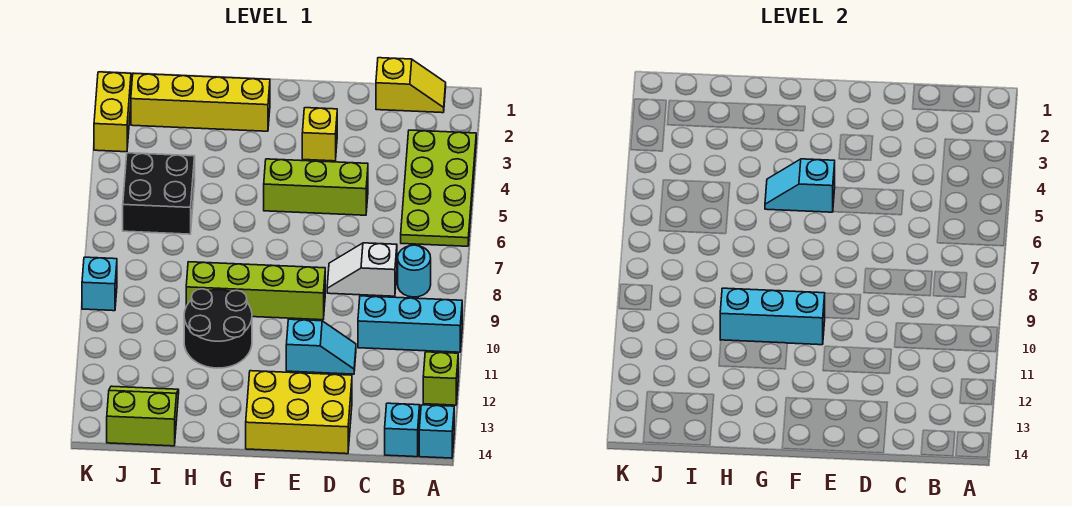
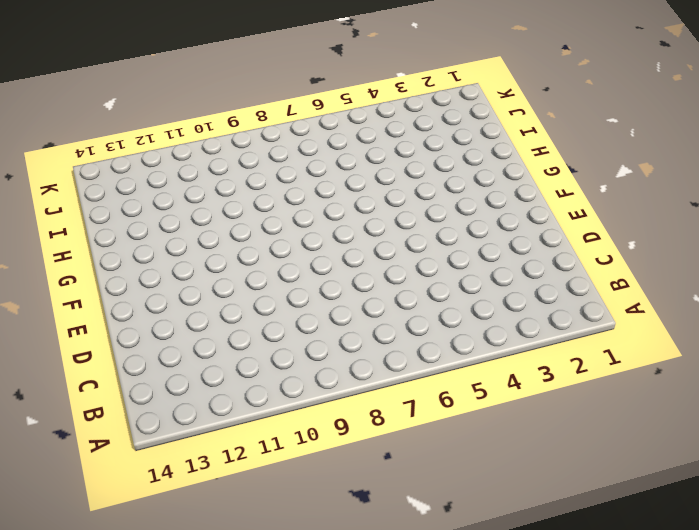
none -> lime 2x4 plate [401,130,476,246]
none -> cyan 1x3 brick [358,296,462,352]
none -> lime 1x1 brick [423,352,458,405]

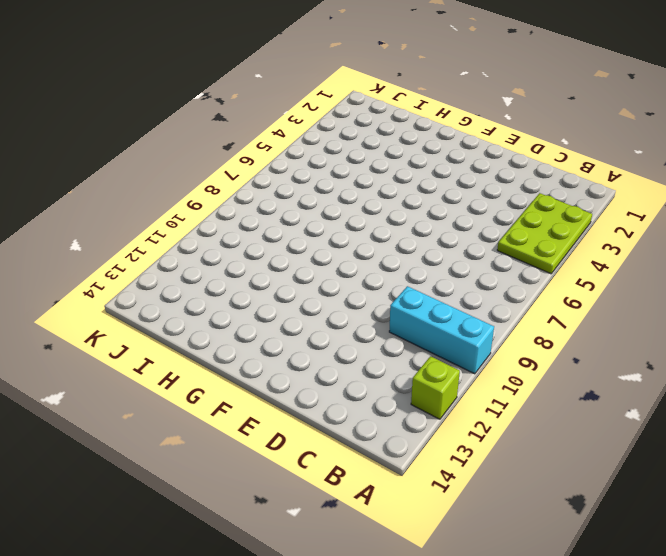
lime 2x3 plate [497,193,592,274] -> lime 2x4 plate [401,130,476,246]
none -> cyan 1x1 brick [419,405,454,458]
none -> yellow 1x2 slope [376,58,446,113]
none -> cyan 1x1 round brick [398,245,431,297]

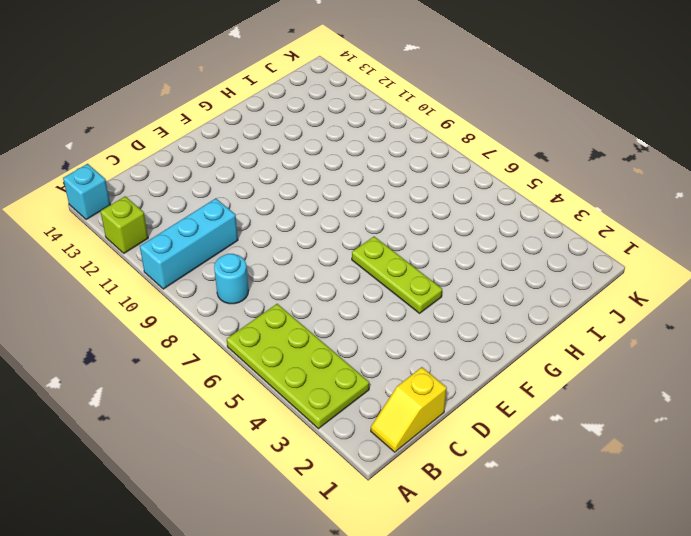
lime 1x3 plate [352,236,442,313] -> lime 1x3 brick [264,159,368,215]
none -> cyan 1x1 brick [385,403,420,457]
none -> white 1x2 slope [327,243,397,296]
none -> cyan 1x2 slope [286,319,356,374]

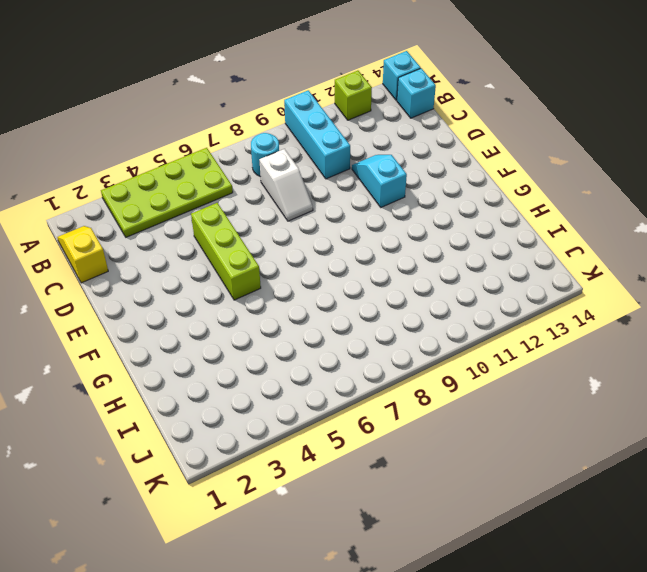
none -> yellow 2x3 brick [246,371,352,454]
none -> yellow 1x1 brick [302,108,337,161]
none -> lime 1x4 brick [186,262,325,320]

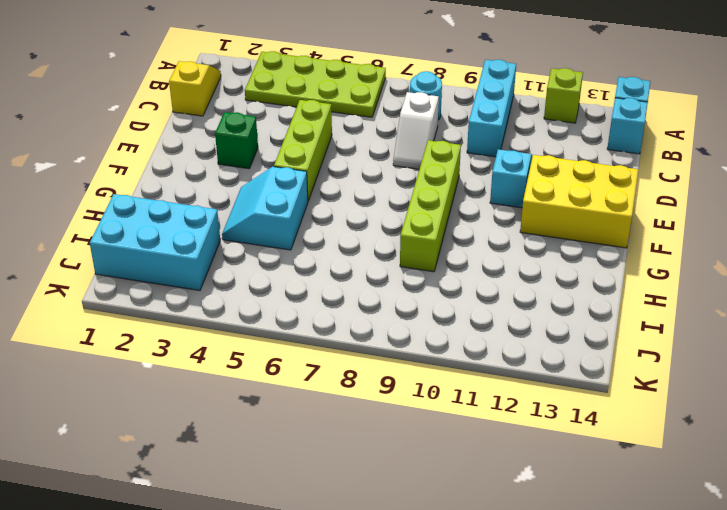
green 1x1 brick [215,112,258,169] -> yellow 1x1 brick [302,108,337,161]
yellow 2x3 brick [520,155,639,248] -> yellow 2x3 brick turned to [246,371,352,454]
cyan 2x2 slope [222,167,308,250] -> none
cyan 2x3 brick [90,194,220,291] -> yellow 1x4 brick [131,73,270,131]
none -> black 2x2 round brick [184,289,252,368]
none -> black 2x2 brick [123,153,195,234]
none -> lime 2x2 slope [107,386,179,446]

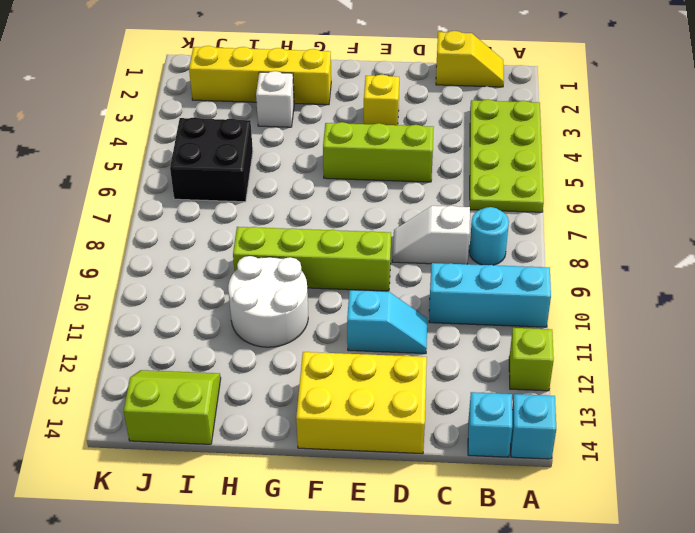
white 2x2 round brick [228,256,308,347] -> black 2x2 round brick [184,289,252,368]
white 1x1 brick [256,71,294,127] -> none
none -> yellow 1x2 brick [94,72,131,152]
none -> cyan 1x1 brick [82,257,117,311]
none -> cyan 1x2 slope [765,159,835,212]

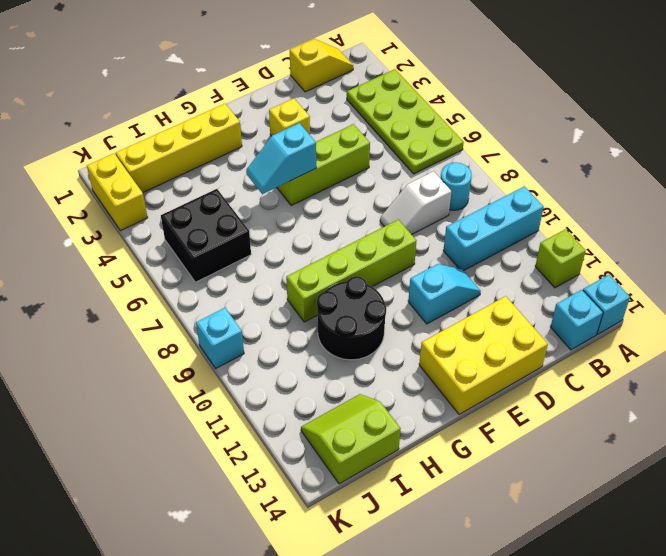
none -> cyan 1x3 brick [720,288,825,345]

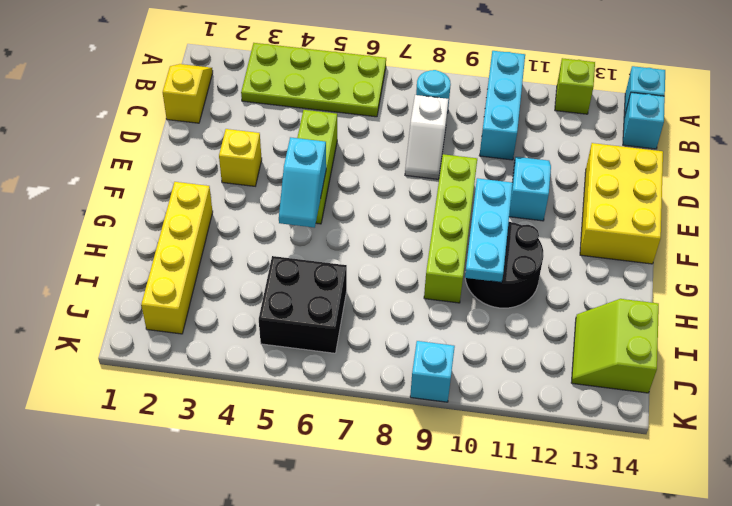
cyan 1x3 plate [465,178,513,282] -> cyan 1x3 brick [720,288,825,345]
none -> yellow 1x2 brick [94,72,131,152]

